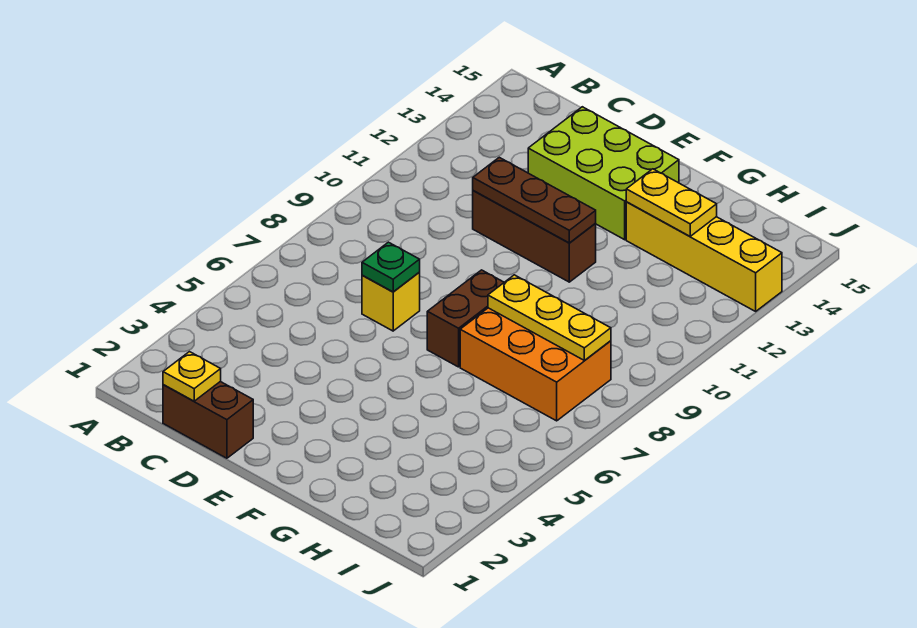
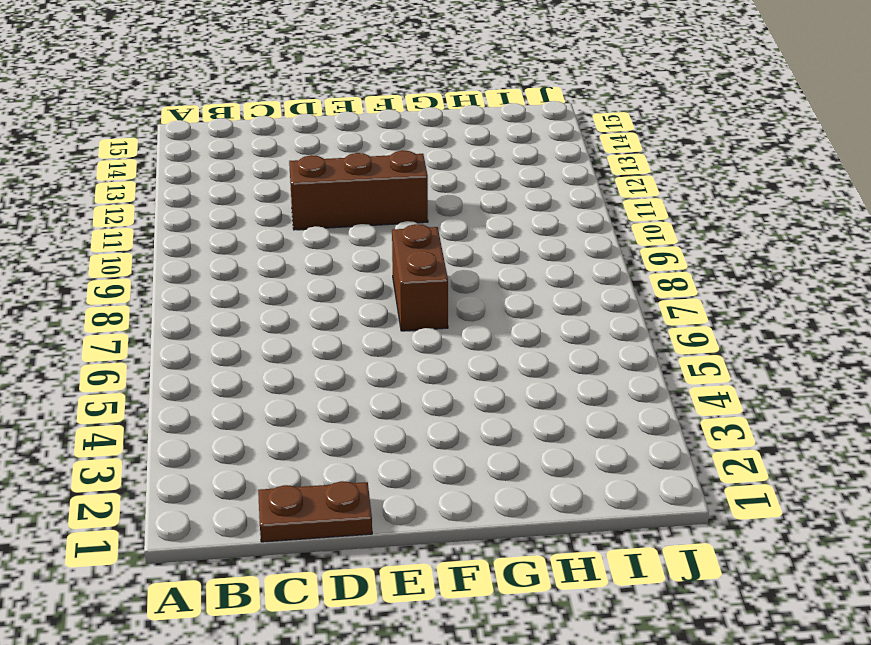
brown 1x2 plate [258,481,372,542] -> brown 1x2 brick [163,382,253,458]
none -> yellow 1x1 brick [362,273,420,331]
none -> lime 2x3 brick [528,107,679,240]
none -> orange 2x3 brick [460,308,611,421]

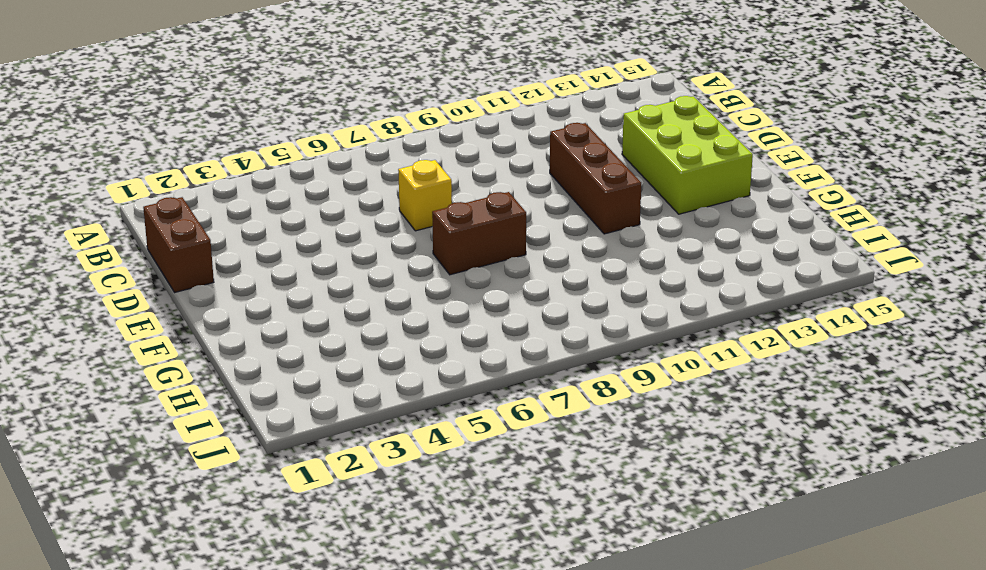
none -> orange 2x3 brick [460,308,611,421]
none -> yellow 1x4 brick [626,202,782,311]
none -> yellow 1x1 plate [163,352,221,401]

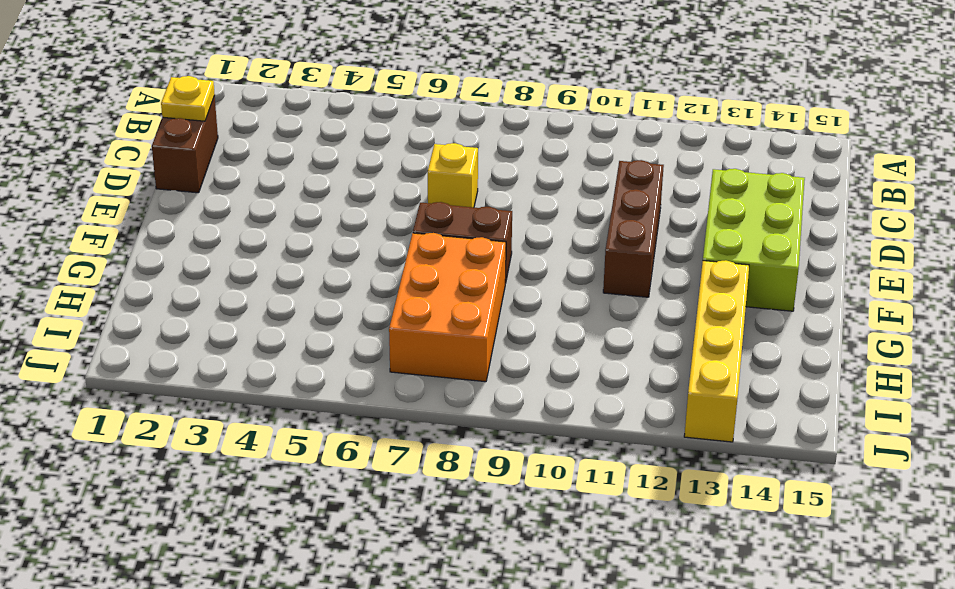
none -> green 1x1 plate [362,242,420,292]
none -> brown 1x3 plate [473,157,596,243]
none -> yellow 1x3 plate [488,275,611,361]

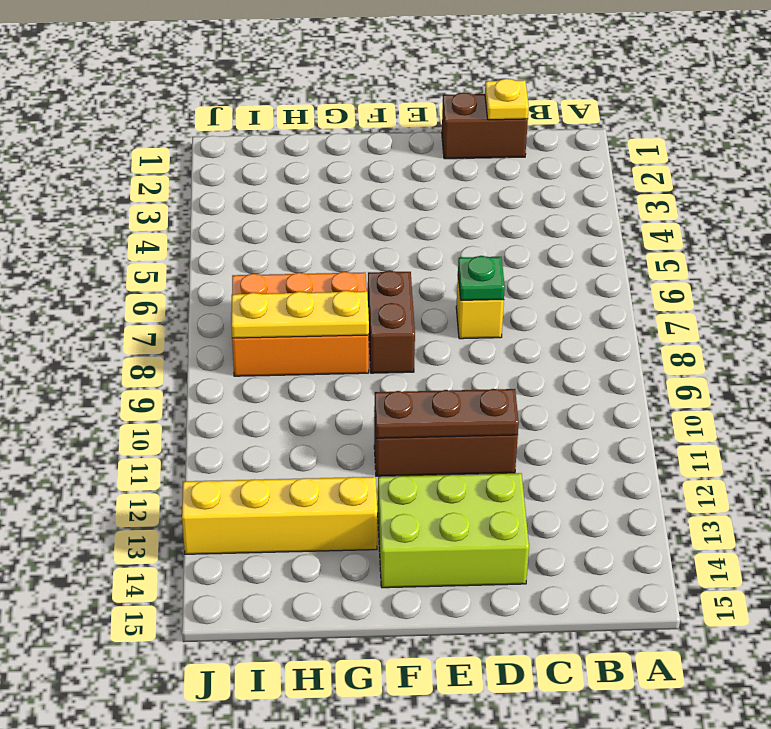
none -> yellow 1x2 plate [626,169,717,236]

